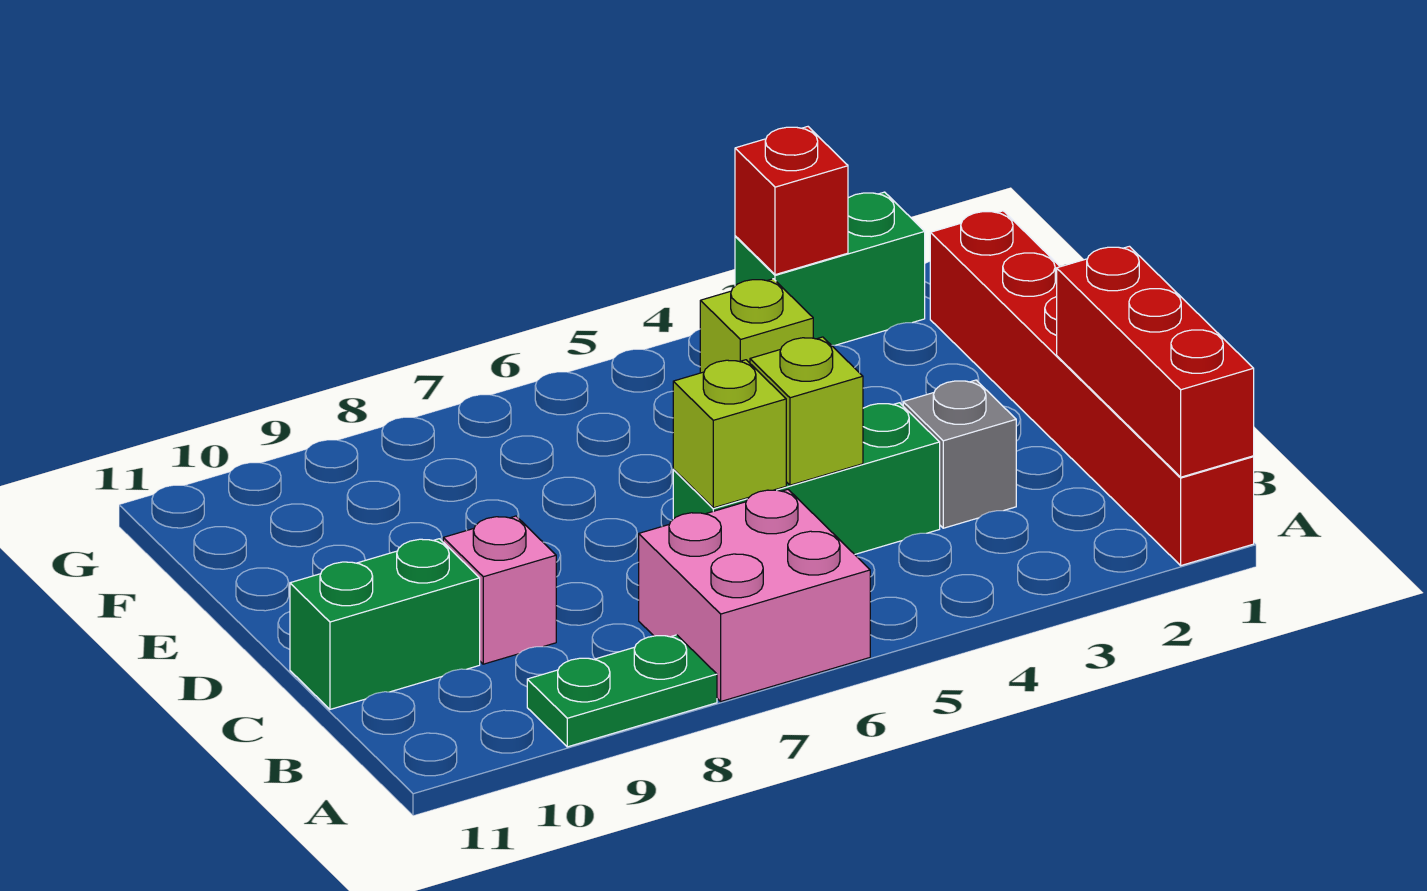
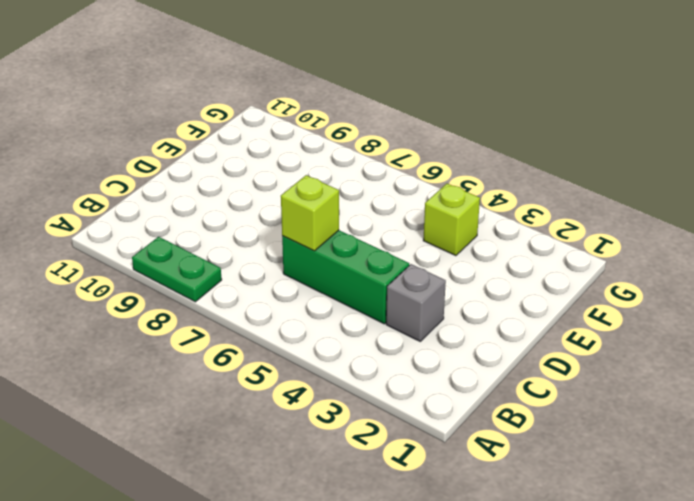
none -> red 1x6 brick [930,211,1254,565]
none -> pink 2x2 brick [639,490,870,701]
none -> pink 1x1 brick [443,516,556,664]

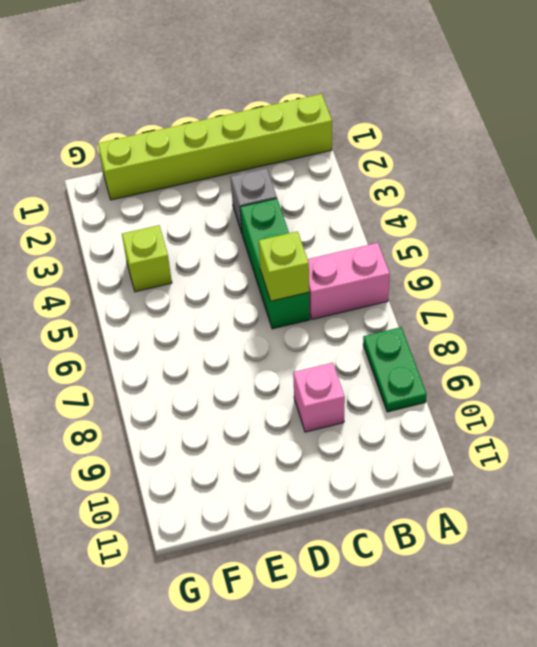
lime 1x6 brick [98,94,332,200] -> red 1x6 brick [930,211,1254,565]
pink 1x2 brick [308,243,390,319] -> pink 2x2 brick [639,490,870,701]
none -> green 1x2 brick [290,539,480,709]
none -> green 1x2 brick [735,192,925,345]
none -> red 1x3 brick [1057,246,1254,477]

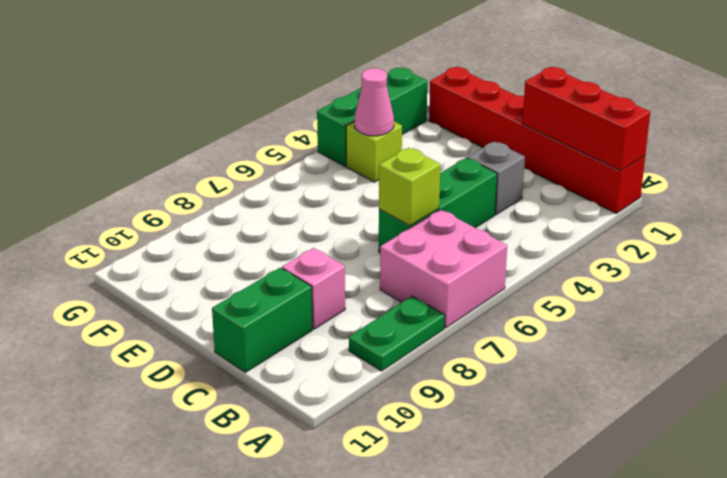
pink 1x1 cone [355,68,394,136] -> none
green 1x3 brick [317,67,427,166] -> green 1x2 brick [735,192,925,345]
none -> lime 1x1 brick [750,337,863,485]
none -> red 1x1 brick [735,127,848,275]

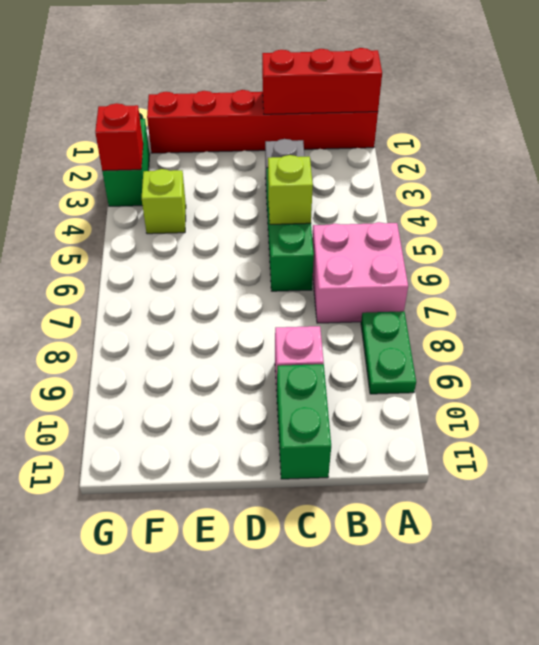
none -> lime 1x1 brick [673,360,786,508]

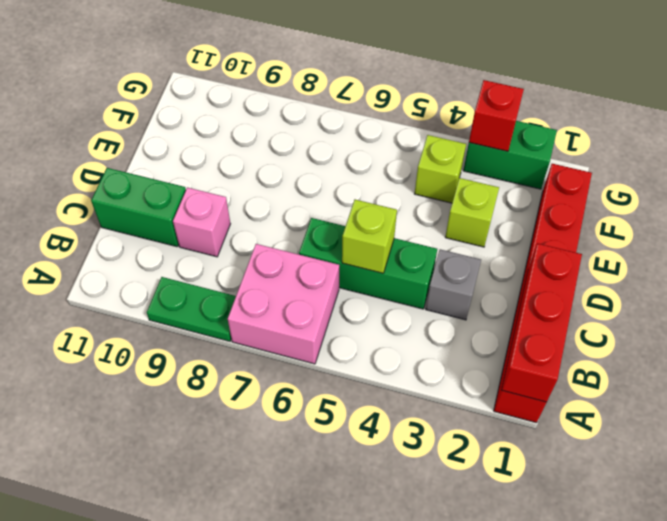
lime 1x1 brick [445,178,499,247] -> lime 1x1 brick moved to [673,360,786,508]

